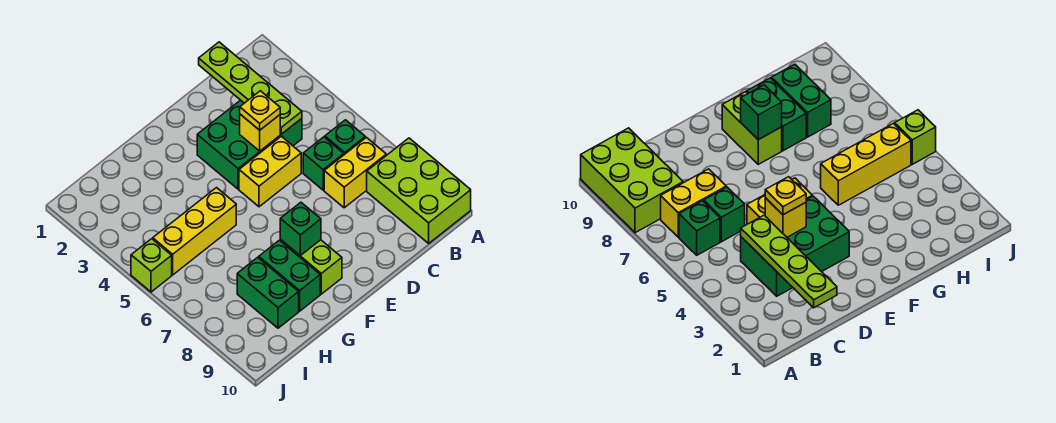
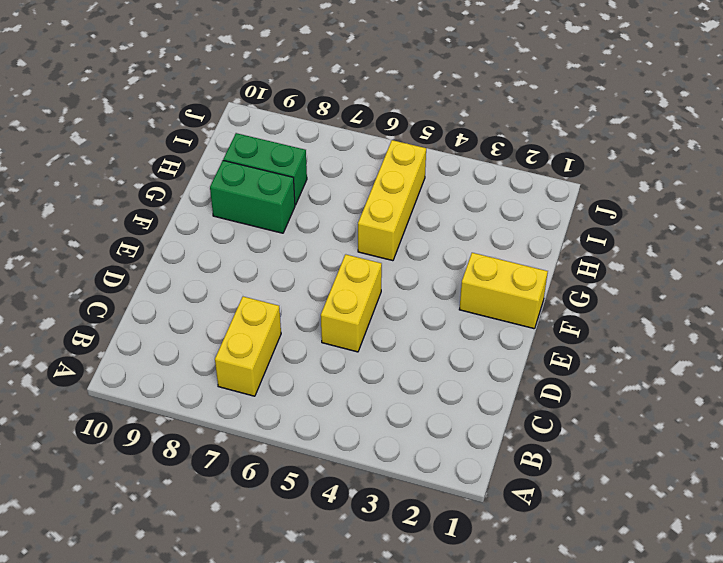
yellow 1x2 brick [459,253,548,329] -> none
none -> lime 2x3 brick [367,138,471,243]
none -> green 1x1 brick [325,120,365,155]
none -> green 2x3 brick [197,100,302,189]

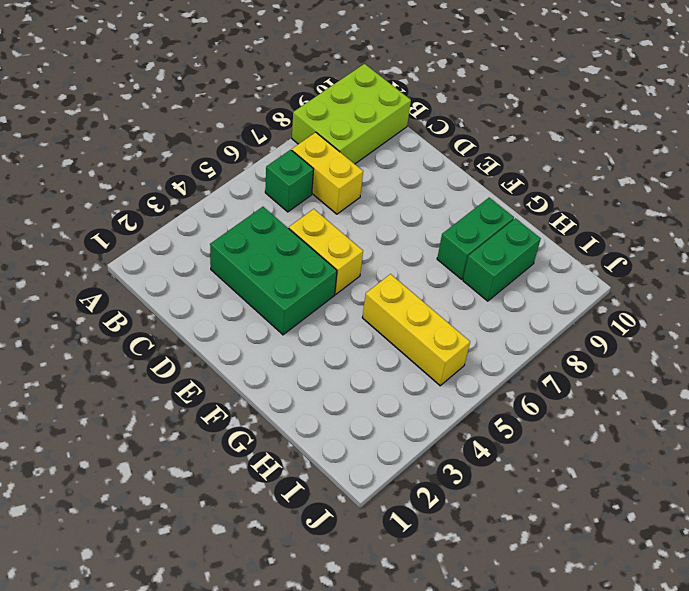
none -> green 1x1 brick [303,137,344,190]
none -> lime 1x2 brick [280,239,342,294]
none -> lime 1x1 brick [131,239,172,292]

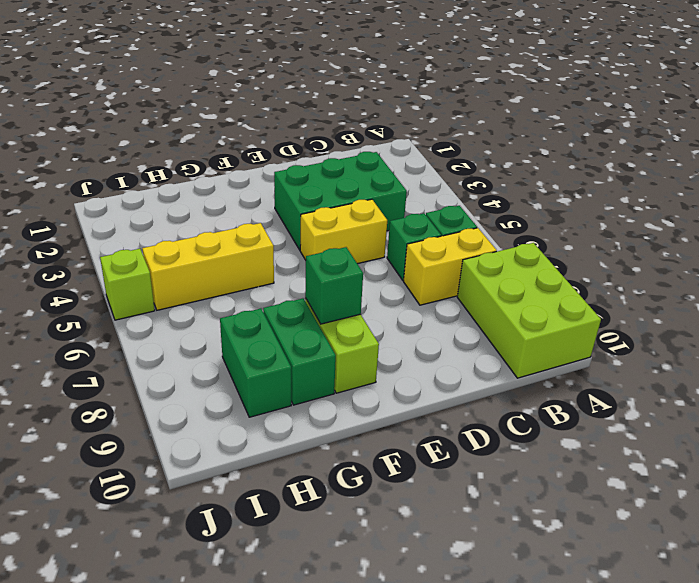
none -> lime 1x4 plate [199,42,302,134]
none -> yellow 1x1 brick [240,114,280,151]
none -> yellow 1x1 plate [240,91,280,130]

